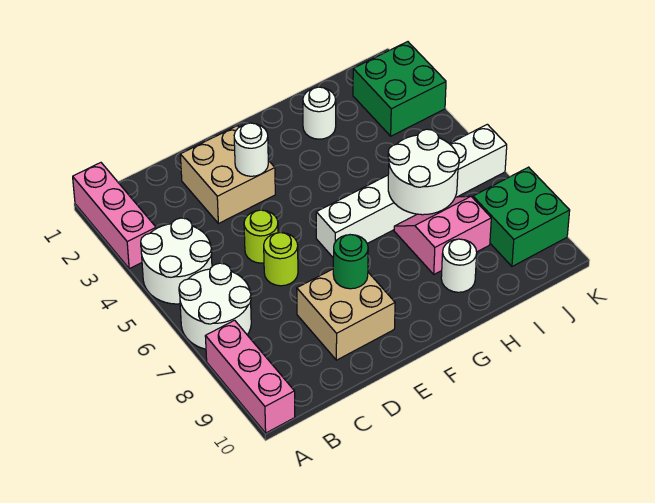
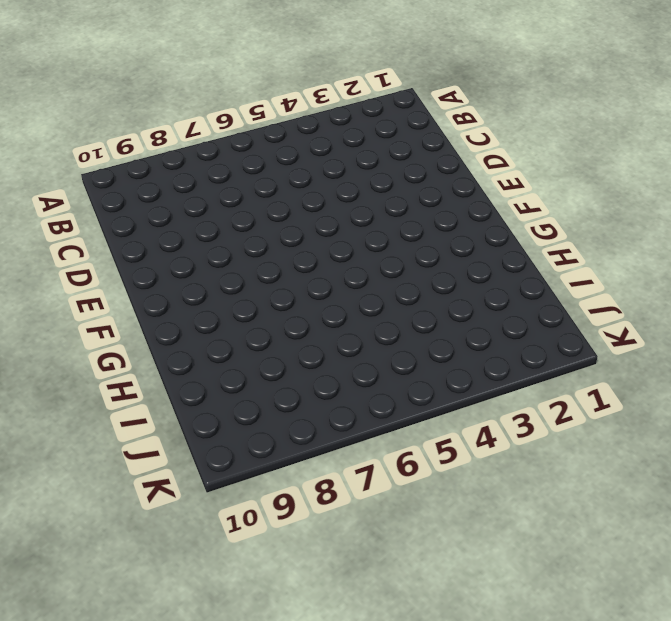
none -> pink 1x3 brick [73,163,156,269]
none -> white 2x2 round brick [141,218,212,304]
none -> white 2x2 round brick [179,263,251,349]

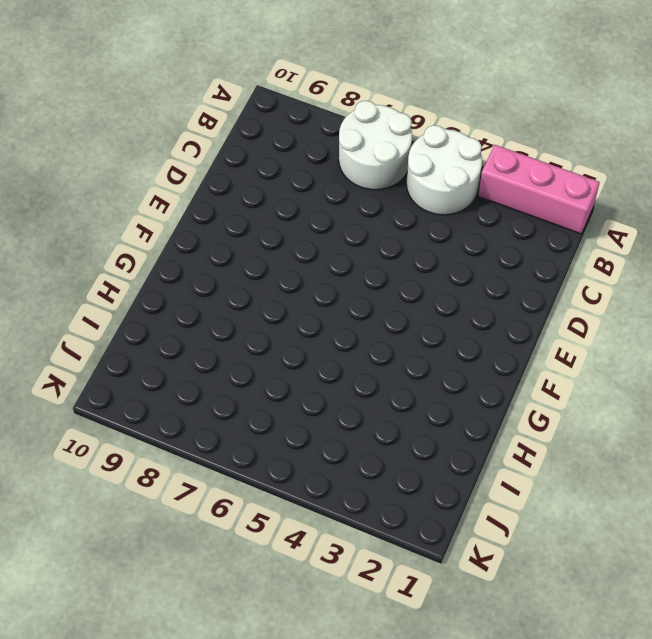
none -> pink 1x3 brick [205,320,295,433]
none -> tan 2x2 brick [180,126,275,224]
none -> lime 1x1 round brick [244,210,278,263]

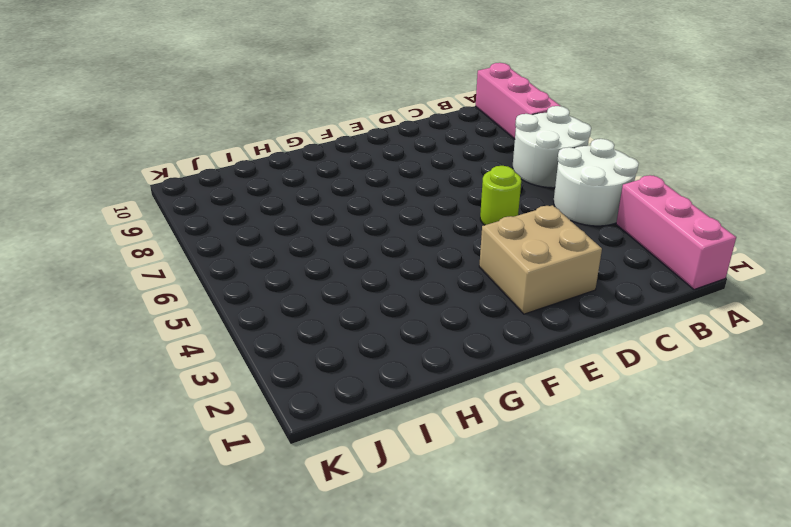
none -> lime 1x1 round brick [264,233,298,286]
none -> tan 2x2 brick [297,269,395,360]
none -> white 1x6 brick [316,124,507,258]

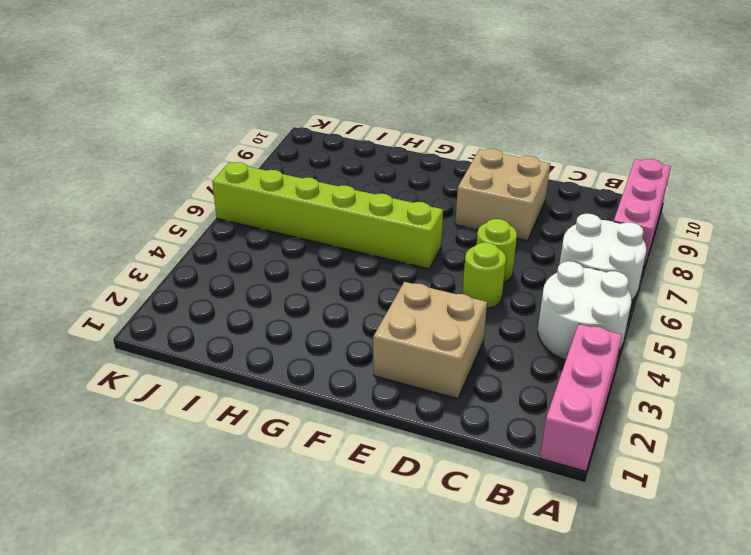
lime 1x6 brick [212,162,443,269] -> white 1x6 brick [316,124,507,258]
none -> white 1x1 round brick [303,87,336,139]
none -> pink 2x2 slope [394,196,491,274]
none -> white 1x1 round brick [441,239,477,292]

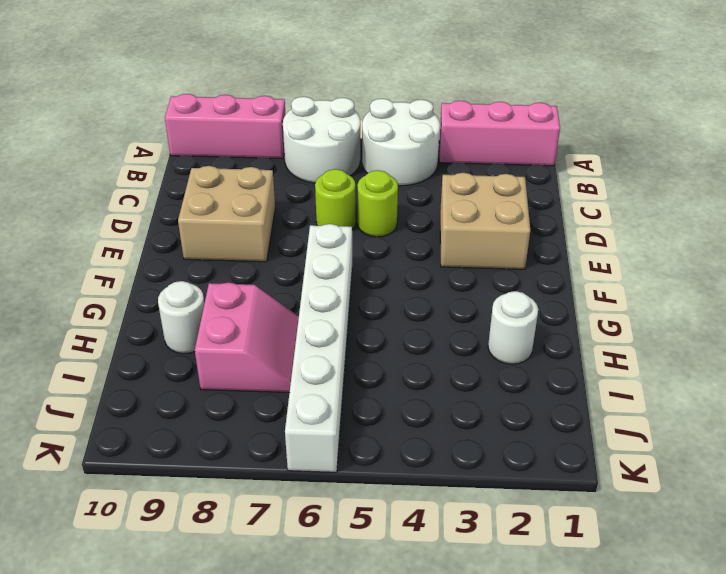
none -> green 2x2 brick [353,42,446,136]
none -> green 2x2 brick [473,167,570,266]
none -> white 1x1 round brick [234,123,268,176]

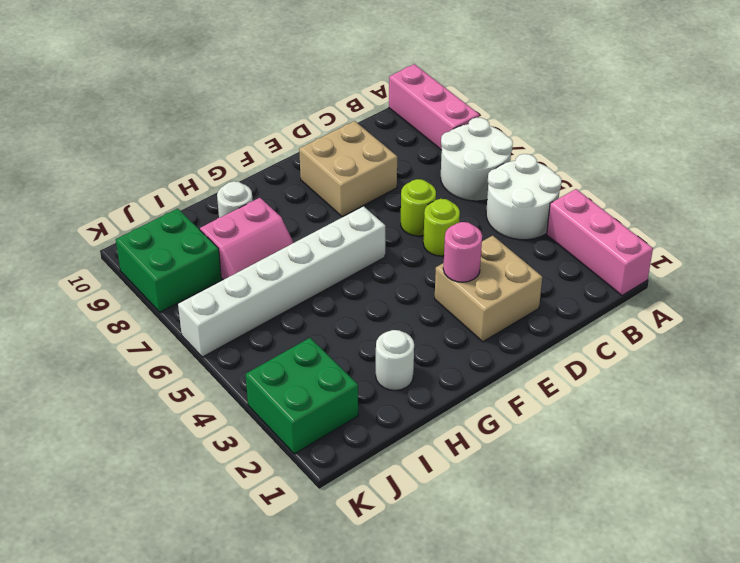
pink 1x1 round brick [443,222,482,282] -> white 1x1 round brick [234,123,268,176]
none -> green 1x1 round brick [333,235,368,289]
none -> white 2x2 round brick [388,129,459,215]

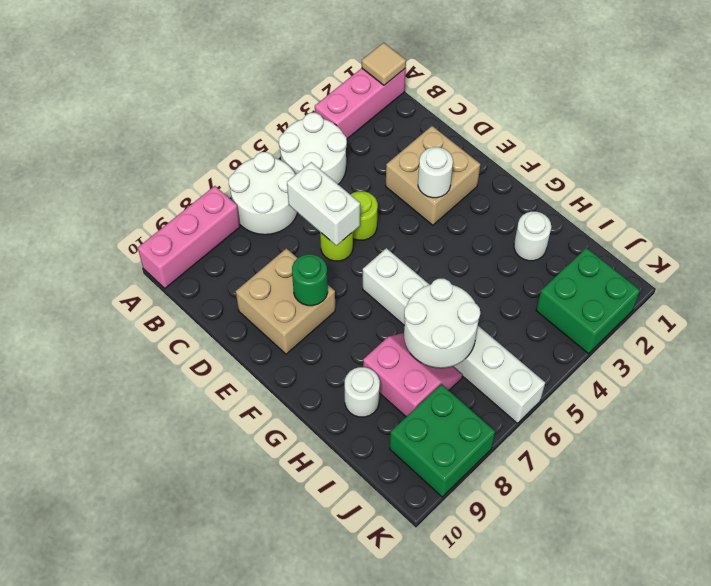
tan 1x1 tile [362,43,406,85] -> none
white 1x2 brick [287,162,360,246] -> none

